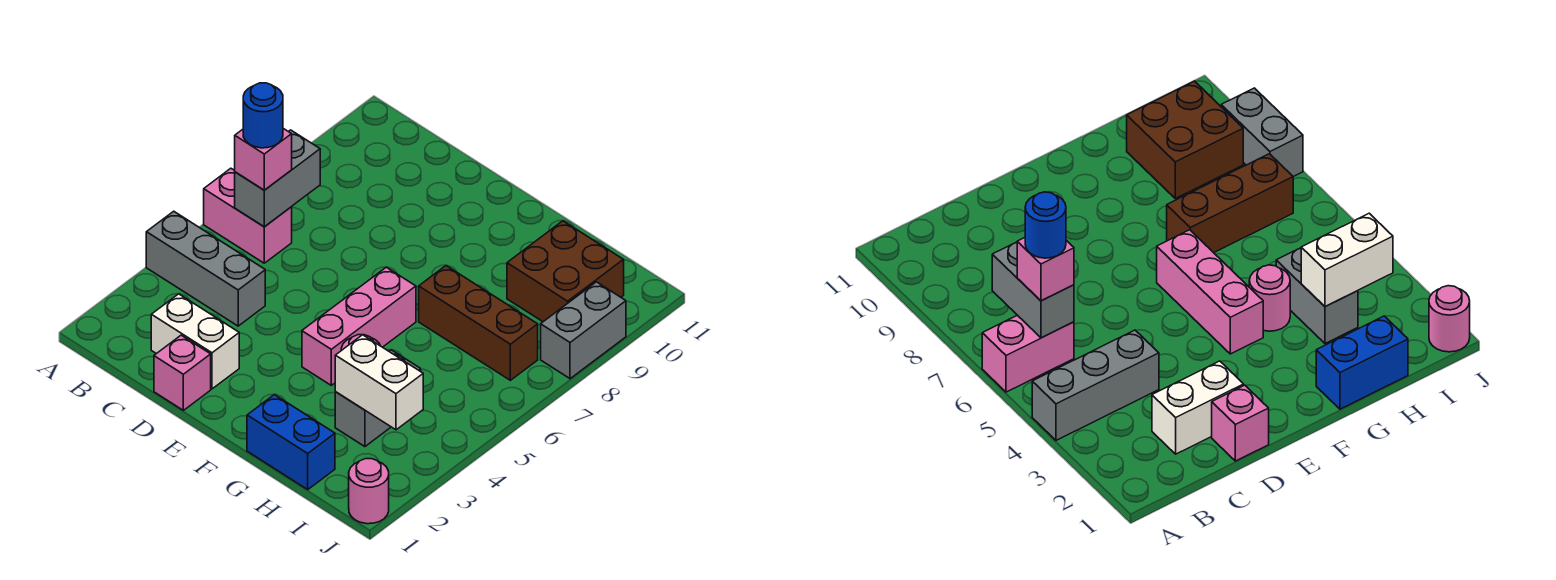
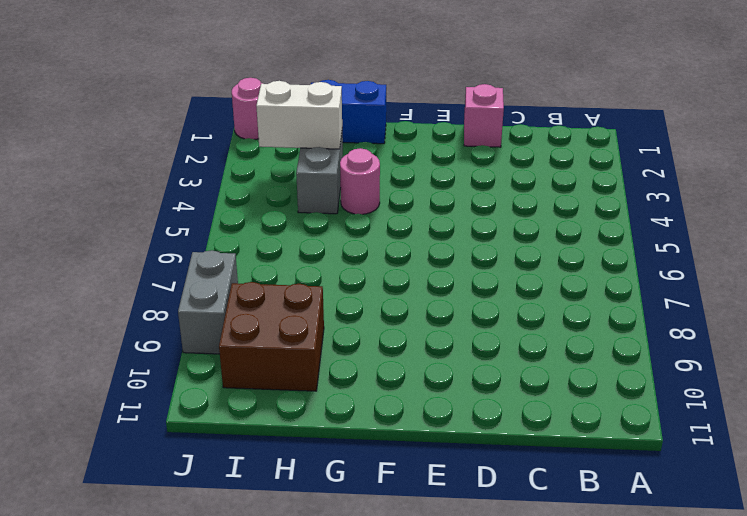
none -> grey 1x3 brick [146,211,265,326]
none -> pink 1x2 brick [204,168,292,263]
none -> white 1x2 brick [151,294,239,389]

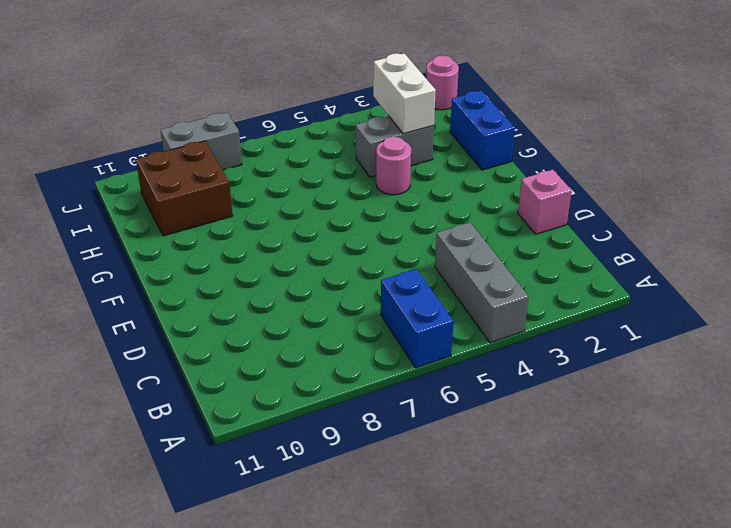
blue 1x2 brick [381,269,454,368] -> pink 1x2 brick [204,168,292,263]
none -> white 1x2 brick [151,294,239,389]
none -> pink 1x3 brick [302,267,416,385]
none -> brown 1x3 brick [419,266,538,380]

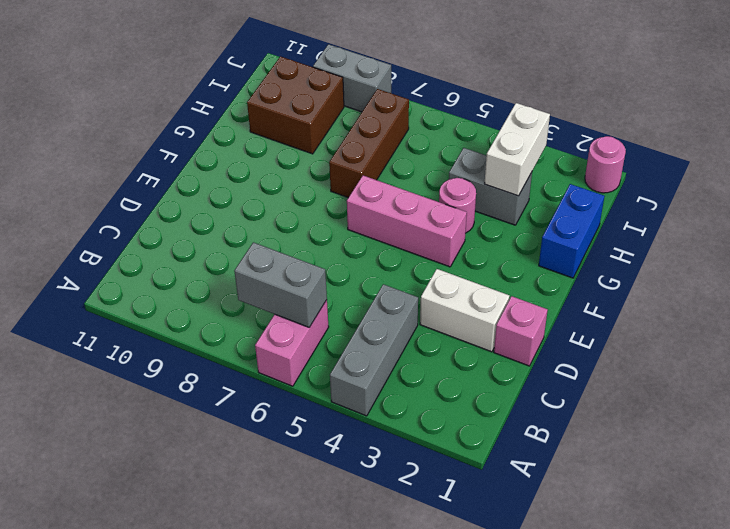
white 1x2 brick [420,269,509,352] -> white 1x2 brick turned to [151,294,239,389]
none -> pink 1x1 brick [235,129,292,190]
none -> blue 1x1 round brick [243,83,283,148]

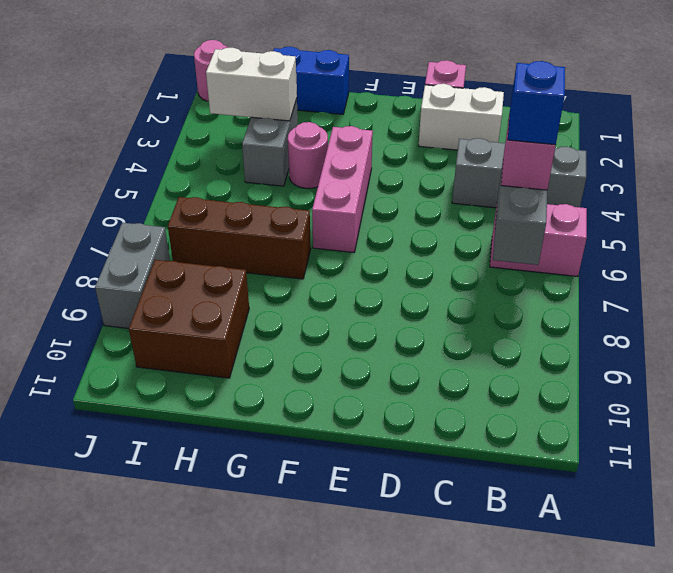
blue 1x1 brick [508,61,565,145] -> blue 1x1 round brick [243,83,283,148]

